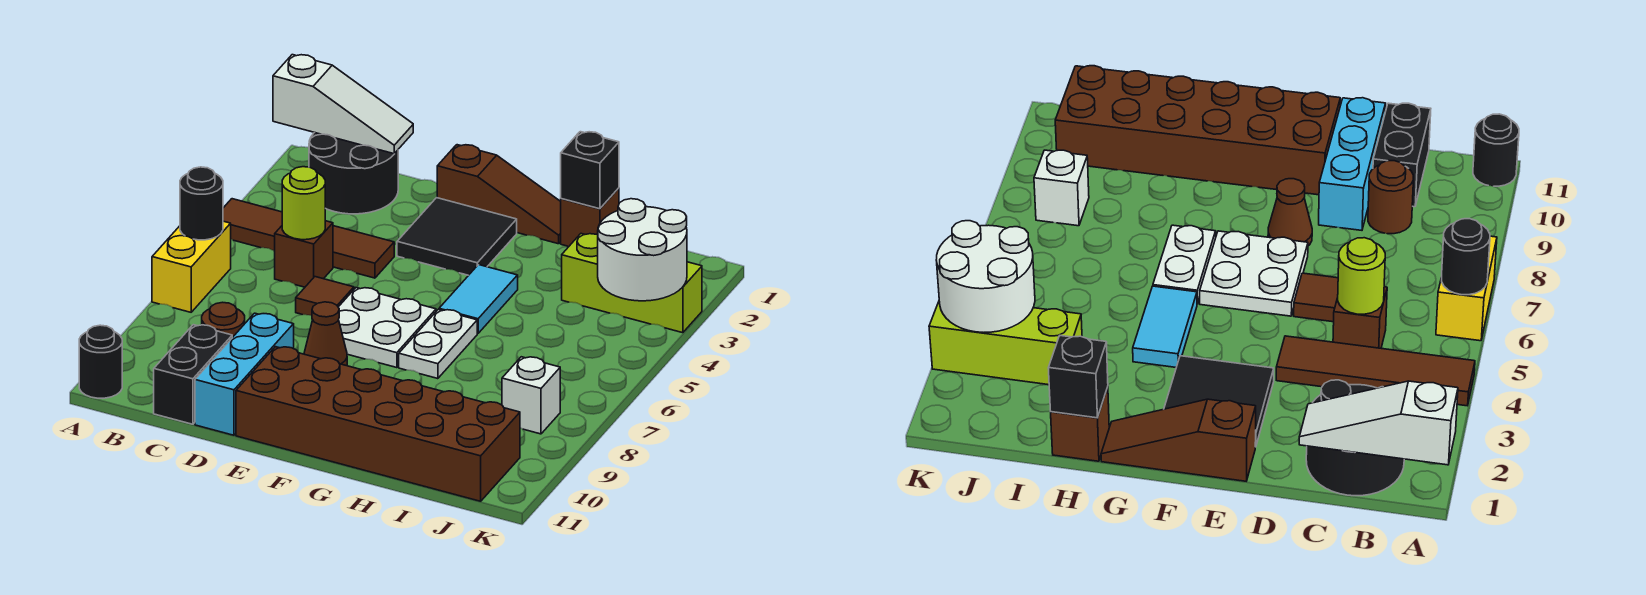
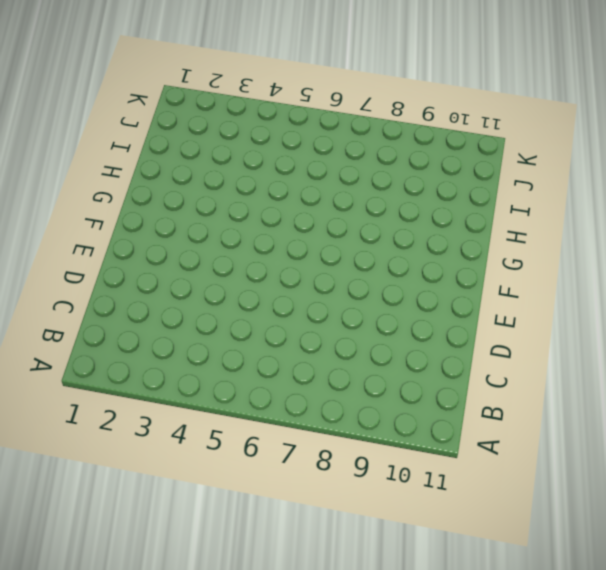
none -> brown 1x4 tile [223,199,394,278]
none -> yellow 1x2 brick [152,221,231,312]
none -> black 1x1 round brick [79,325,122,398]

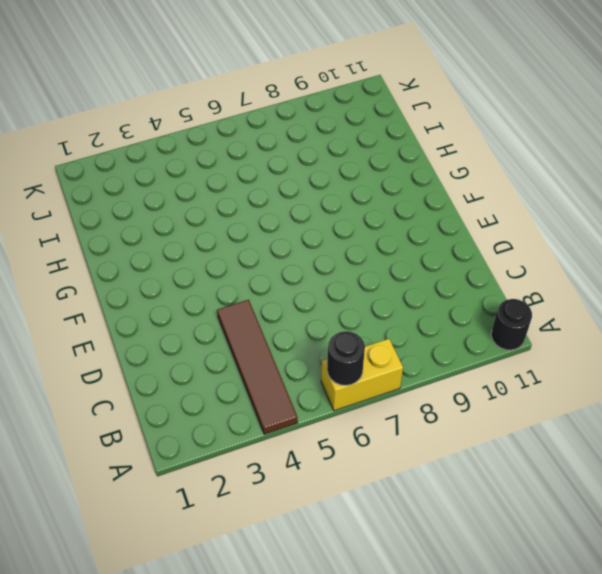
none -> black 2x2 round brick [309,133,398,214]
none -> brown 1x1 brick [275,221,333,287]
none -> brown 1x1 round brick [202,302,245,338]

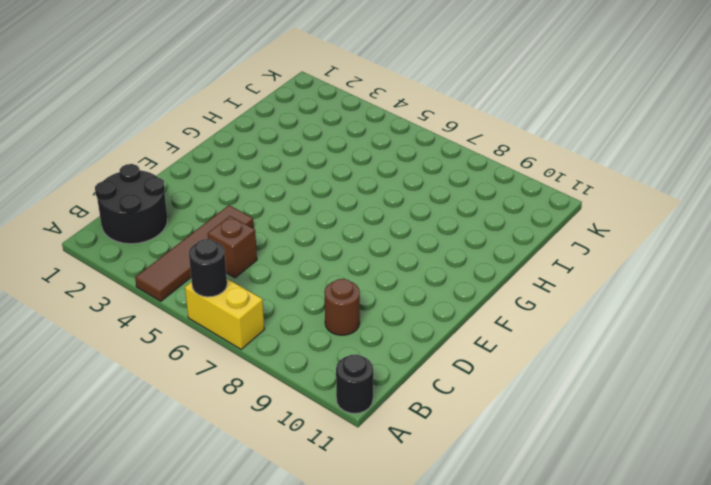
none -> black 1x2 brick [154,325,232,424]
none -> brown 1x1 tile [296,277,354,316]
none -> cyan 1x3 brick [195,313,294,435]

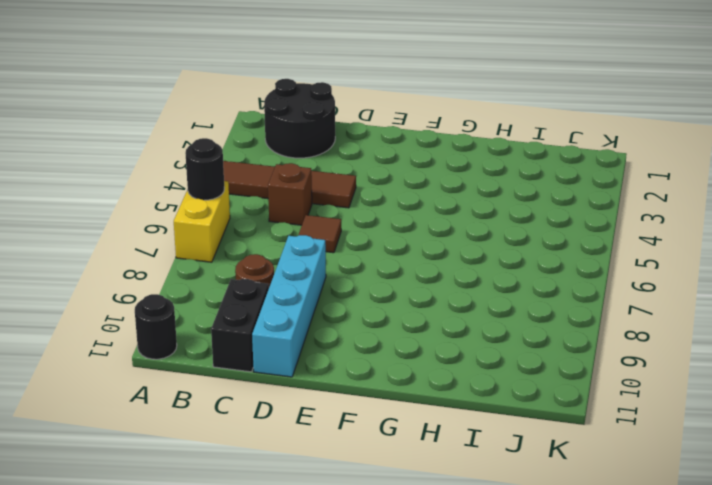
cyan 1x4 brick [252,235,326,377] -> cyan 1x3 brick [195,313,294,435]
none -> brown 1x3 slope [437,145,561,244]
none -> black 2x2 tile [397,198,517,275]
none -> white 2x2 plate [338,288,436,368]

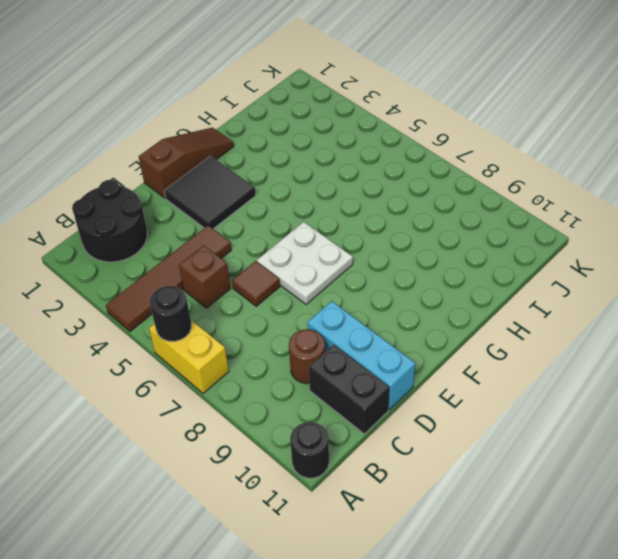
none -> brown 1x1 cone [304,302,347,366]
none -> brown 2x6 brick [236,347,520,501]
none -> cyan 1x2 tile [439,265,518,334]

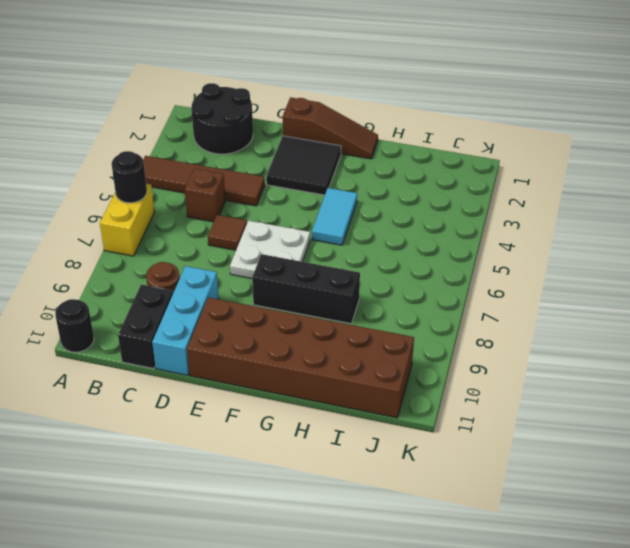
black 1x3 brick [252,254,360,324] -> none
none -> brown 1x1 cone [304,302,347,366]
none -> white 1x2 plate [399,310,477,379]
none -> brown 1x1 brick [561,188,619,246]

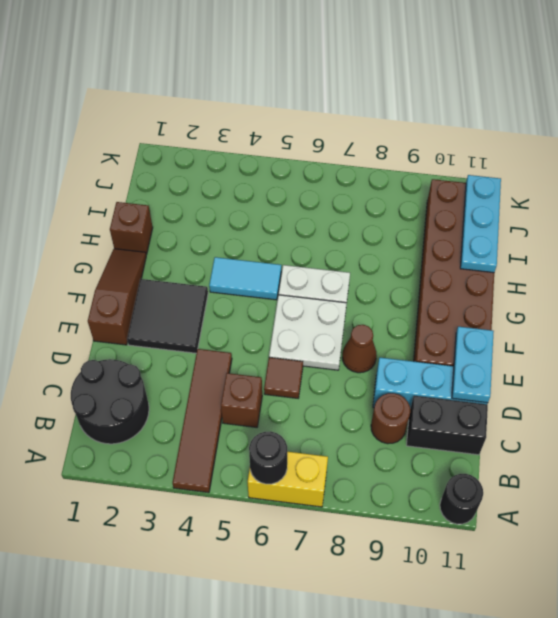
cyan 1x2 plate [452,327,494,403] -> none
cyan 1x3 plate [460,175,501,273] -> none
none -> lime 1x3 brick [562,234,702,333]
none -> white 1x1 brick [502,357,560,434]
none -> white 1x3 slope [273,55,413,154]

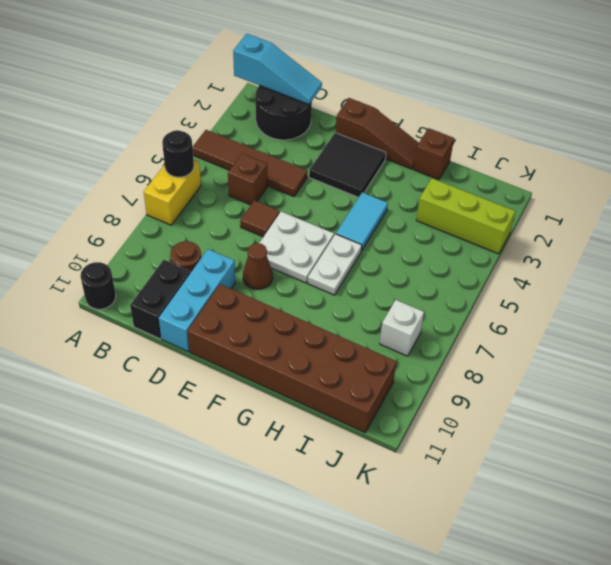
cyan 1x3 slope [233,34,322,104] -> white 1x3 slope [273,55,413,154]
none -> lime 1x1 round brick [282,167,325,240]
none -> black 1x1 brick [561,132,619,209]
none -> white 2x2 round brick [598,199,687,301]

